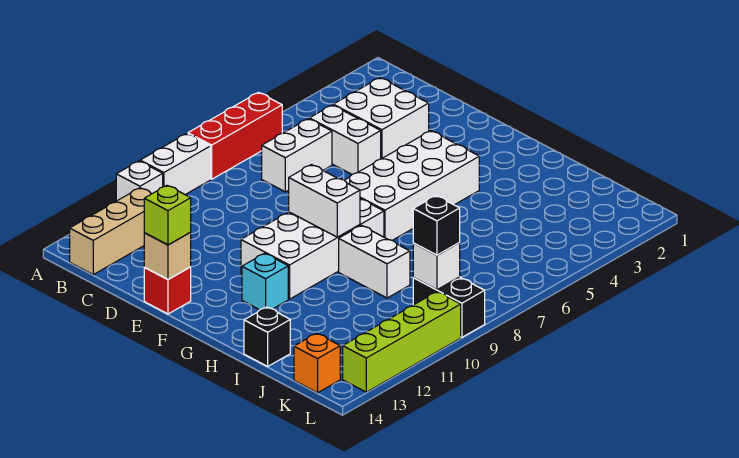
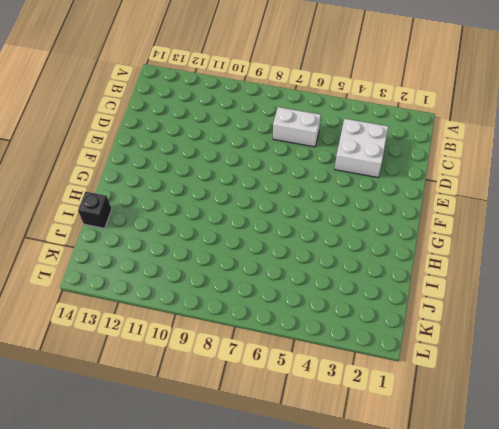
none -> red 1x3 brick [188,92,282,179]
none -> white 1x2 brick [140,134,211,195]
none -> white 1x1 brick [116,161,163,201]

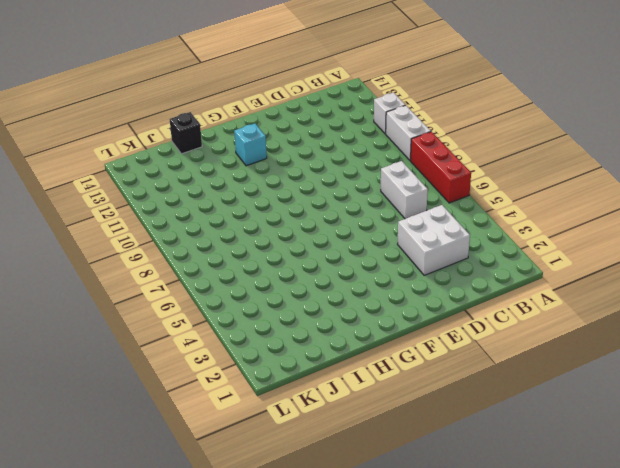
none -> tan 1x3 brick [70,188,151,275]
none -> white 1x2 brick [309,105,381,174]
none -> red 1x1 brick [144,267,191,314]

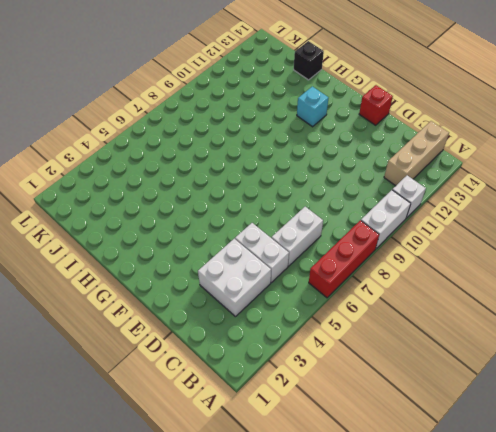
none -> white 2x4 brick [344,131,479,240]
none -> white 2x4 brick [241,199,384,299]
none -> white 1x2 brick [339,225,410,298]

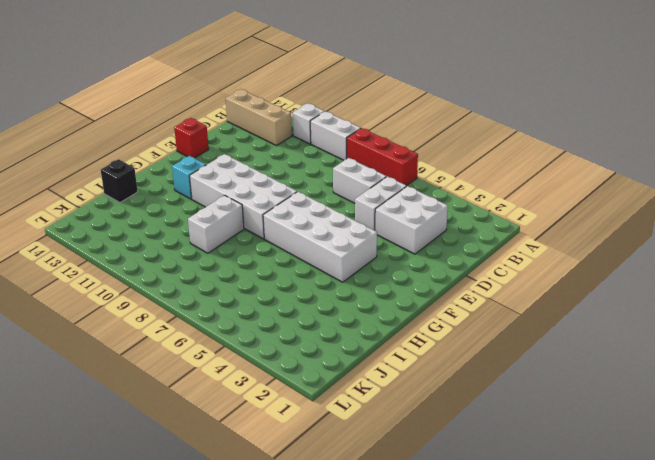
none -> black 1x2 brick [413,277,485,337]
none -> orange 1x1 brick [294,333,340,393]
none -> lime 1x4 brick [343,292,461,392]

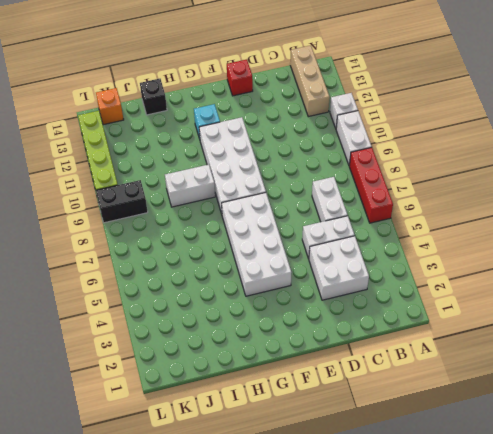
none -> tan 1x1 brick [144,232,191,279]
none -> white 1x2 brick [289,165,360,237]
none -> white 1x1 brick [413,243,460,290]

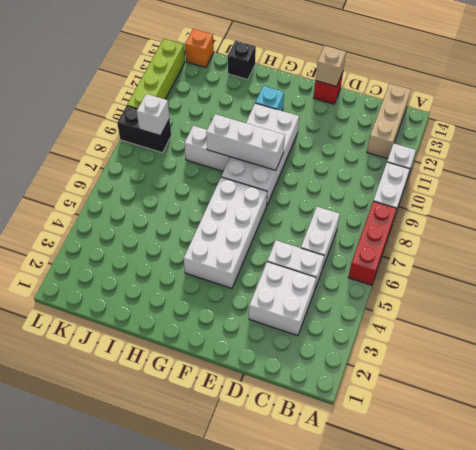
white 1x3 brick [206,114,285,170] -> white 1x2 brick [289,165,360,237]
none -> lime 1x1 brick [144,185,191,245]
none -> black 1x1 brick [413,196,460,255]

